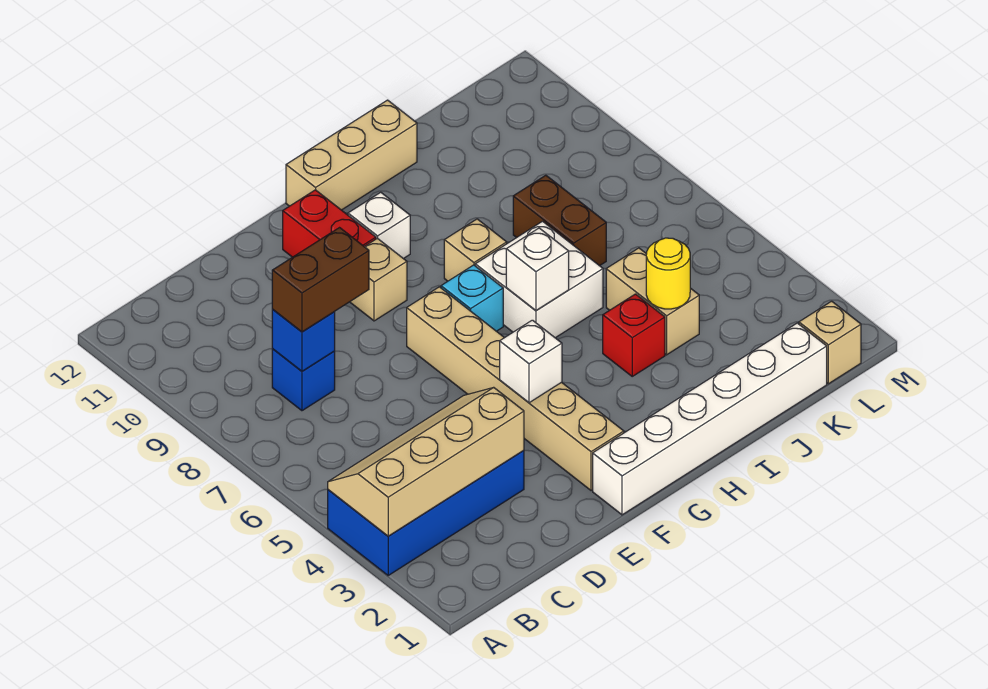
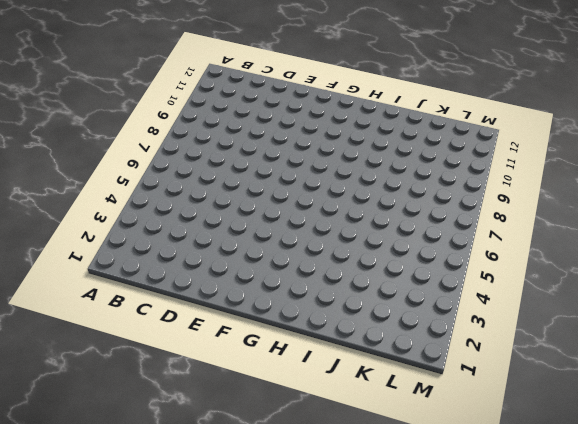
none -> blue 2x4 brick [328,451,524,575]
none -> blue 1x1 brick [272,349,335,411]
none -> white 1x6 brick [593,323,827,515]

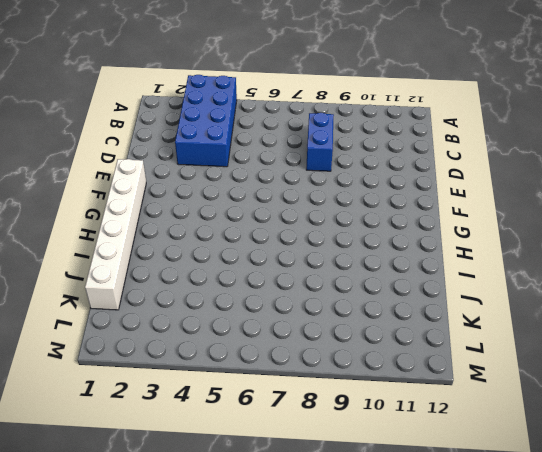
blue 1x2 brick [306,113,334,171] -> blue 1x1 brick [272,349,335,411]
none -> tan 1x6 brick [407,287,624,491]
none -> tan 1x1 brick [350,238,407,321]
none -> red 1x2 brick [283,190,376,257]

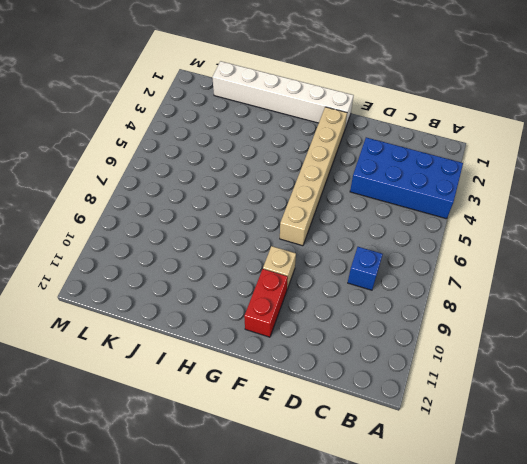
none -> cyan 1x1 brick [441,265,503,331]
none -> white 1x1 brick [348,192,410,259]
none -> tan 1x3 brick [286,100,417,210]

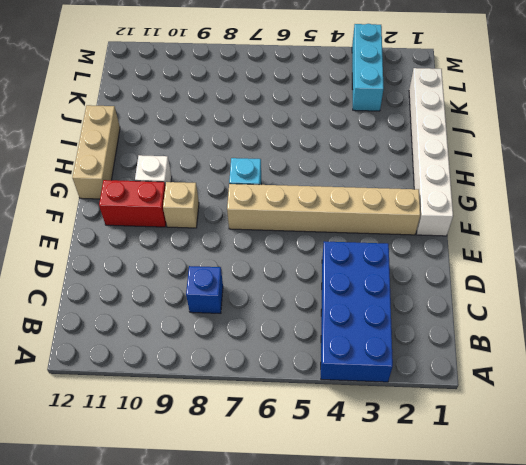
cyan 1x3 brick [352,24,384,111] -> none
none -> white 2x2 brick [475,221,603,338]
none -> tan 1x1 brick [444,219,507,281]
none -> red 1x1 brick [603,294,665,376]

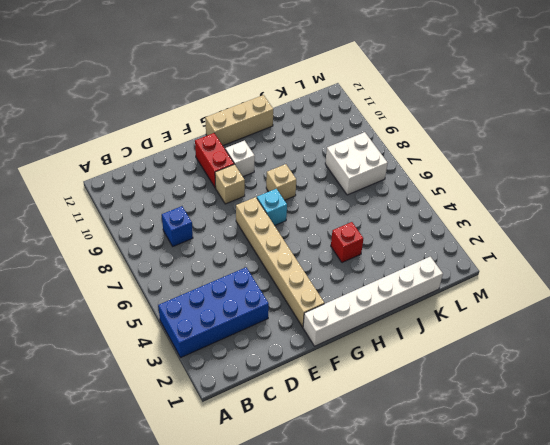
white 2x2 brick [325,132,388,195] -> white 2x2 brick moved to [475,221,603,338]
none -> tan 1x2 brick [606,248,699,355]
none -> brown 1x2 brick [513,175,606,266]
none -> tan 1x1 brick [799,301,861,384]

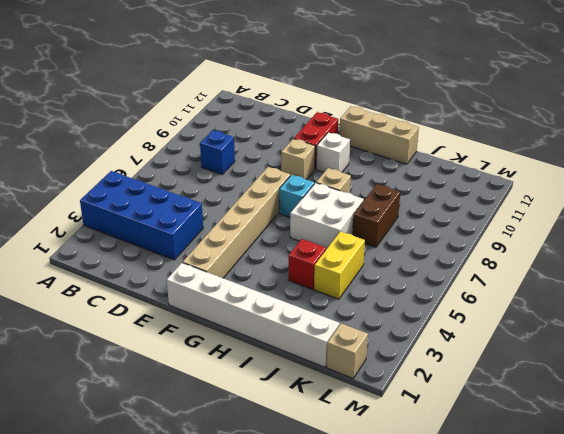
yellow 1x2 brick [314,231,365,299] -> tan 1x2 brick [606,248,699,355]
none -> tan 2x4 slope [328,387,524,536]
none -> blue 1x1 brick [272,310,335,371]
none -> white 1x1 brick [500,320,562,403]

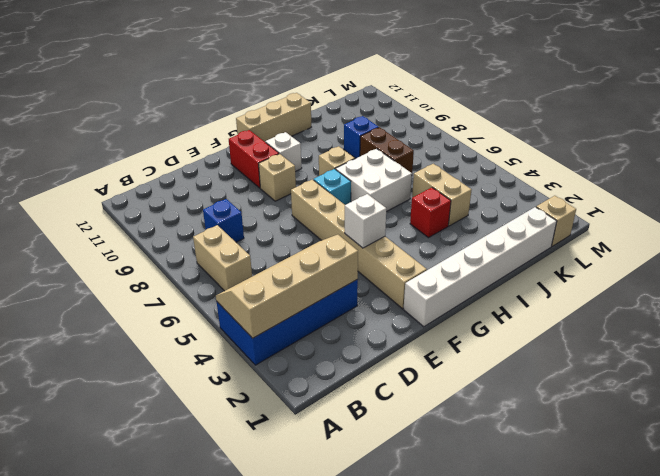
tan 1x2 brick [193,225,252,291] -> none
blue 1x1 brick [344,116,379,158] -> blue 1x1 brick moved to [272,310,335,371]
none -> white 1x1 brick [506,228,569,311]
none -> yellow 1x1 round brick [646,238,690,309]
none -> brown 1x2 brick [272,228,369,332]

